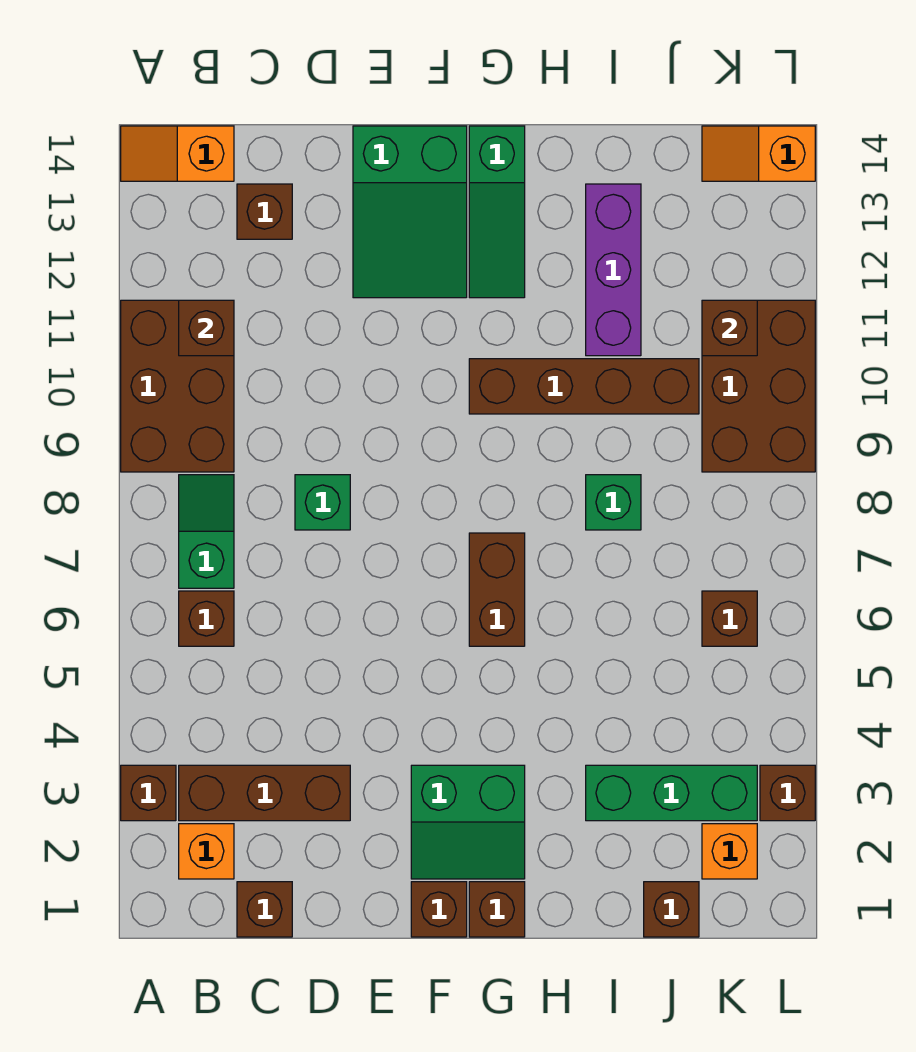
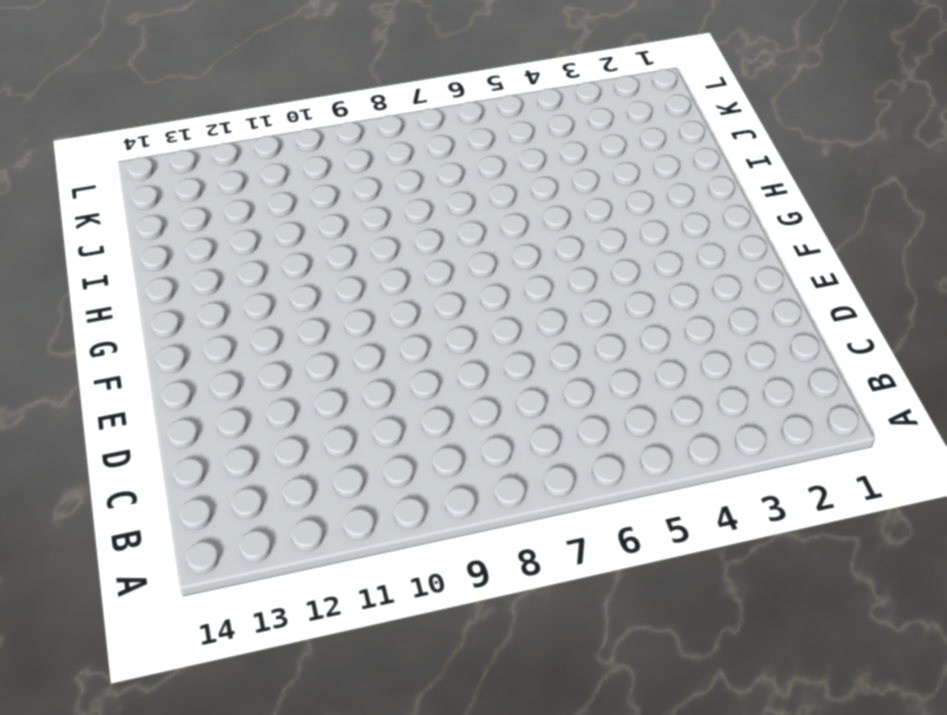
none -> brown 1x1 brick [121,765,176,821]
none -> brown 2x3 brick [121,300,234,472]
none -> orange 1x2 slope [121,126,234,181]

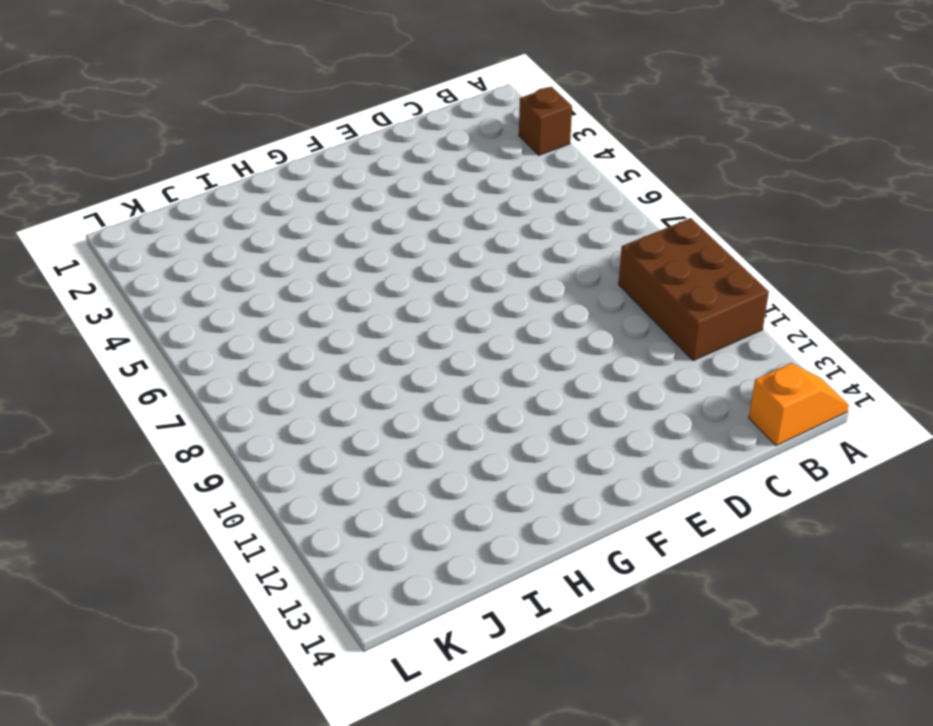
none -> orange 1x1 brick [179,824,234,879]
none -> brown 1x3 brick [179,765,350,821]
none -> brown 1x1 brick [179,591,234,646]

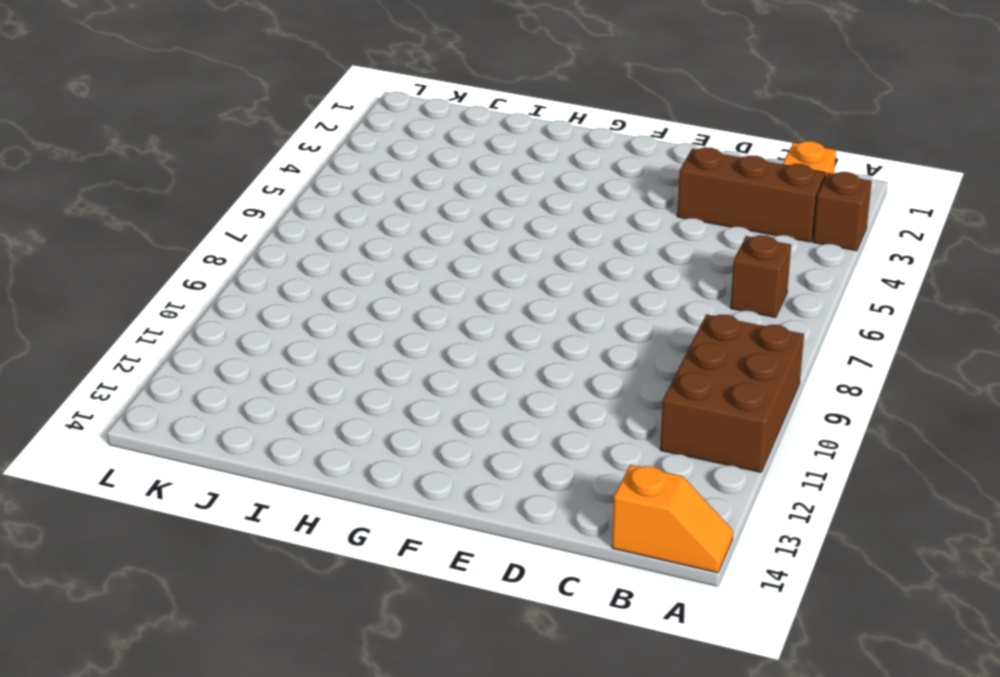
none -> green 1x2 slope [179,475,234,588]
none -> brown 1x1 brick [237,882,292,937]
none -> brown 1x1 brick [237,184,292,239]

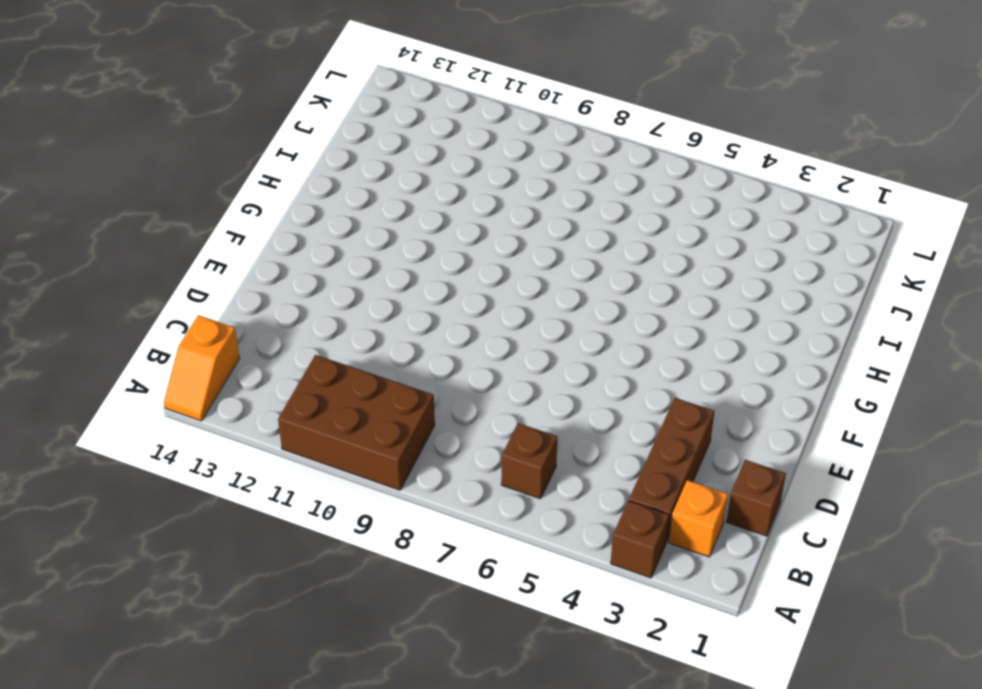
none -> green 1x2 slope [179,475,234,588]
none -> brown 1x1 brick [237,184,292,239]
none -> green 1x1 brick [295,475,350,530]

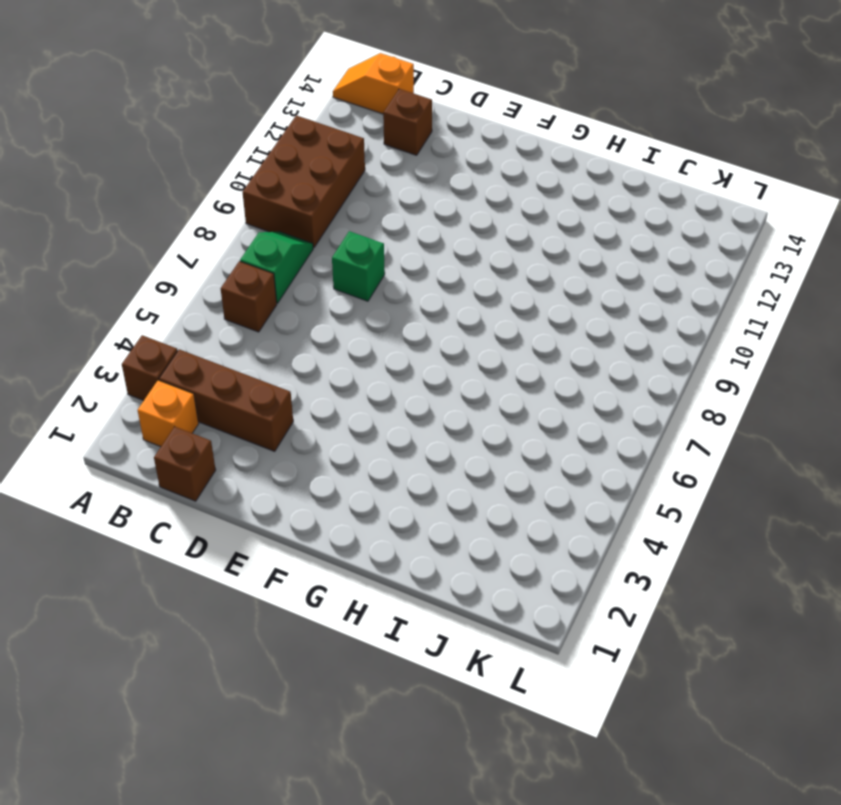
none -> green 2x3 slope [353,126,467,298]
none -> brown 1x1 brick [411,882,467,937]
none -> green 2x2 slope [411,765,525,879]

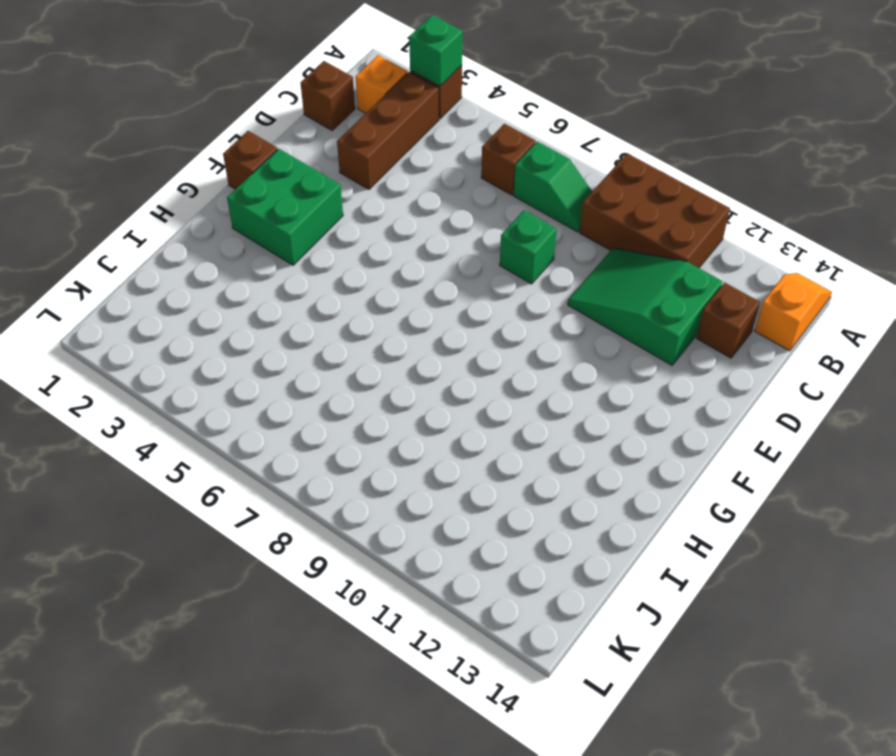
green 1x1 brick [409,15,462,86] -> green 1x1 brick moved to [586,475,641,530]
green 2x3 slope [568,248,723,365] -> green 2x3 slope moved to [353,126,467,298]
green 2x2 brick [227,149,343,265] -> green 2x2 slope [411,765,525,879]
none -> brown 1x1 brick [469,882,525,937]
none -> brown 1x2 brick [469,533,525,646]
none -> brown 1x4 brick [469,359,699,414]

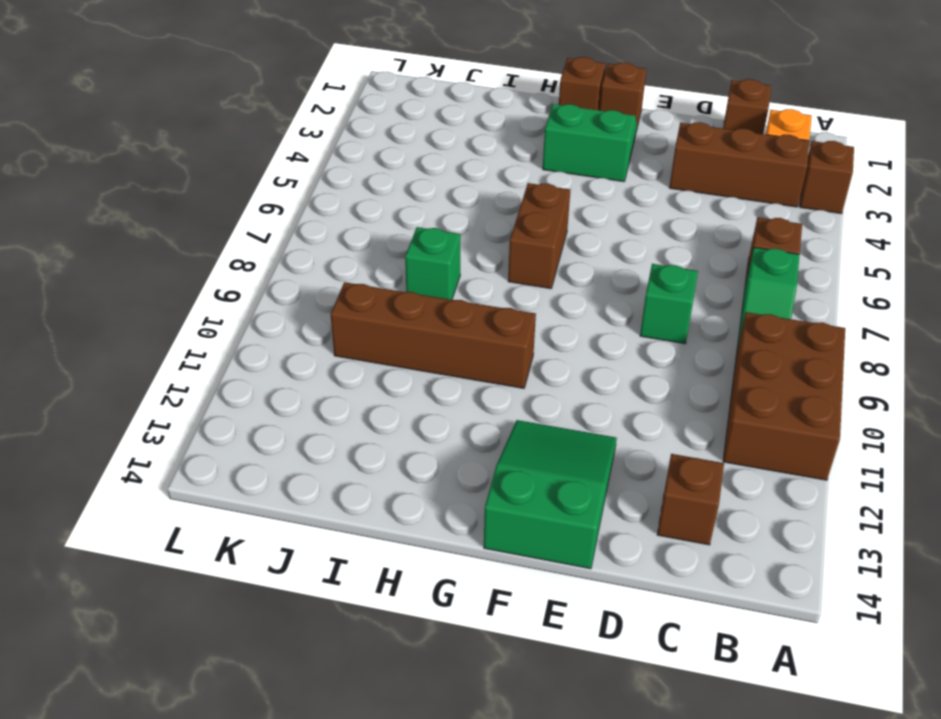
none -> orange 1x2 slope [121,126,234,181]
none -> green 1x3 slope [469,126,525,298]
none -> green 1x3 brick [586,765,757,821]

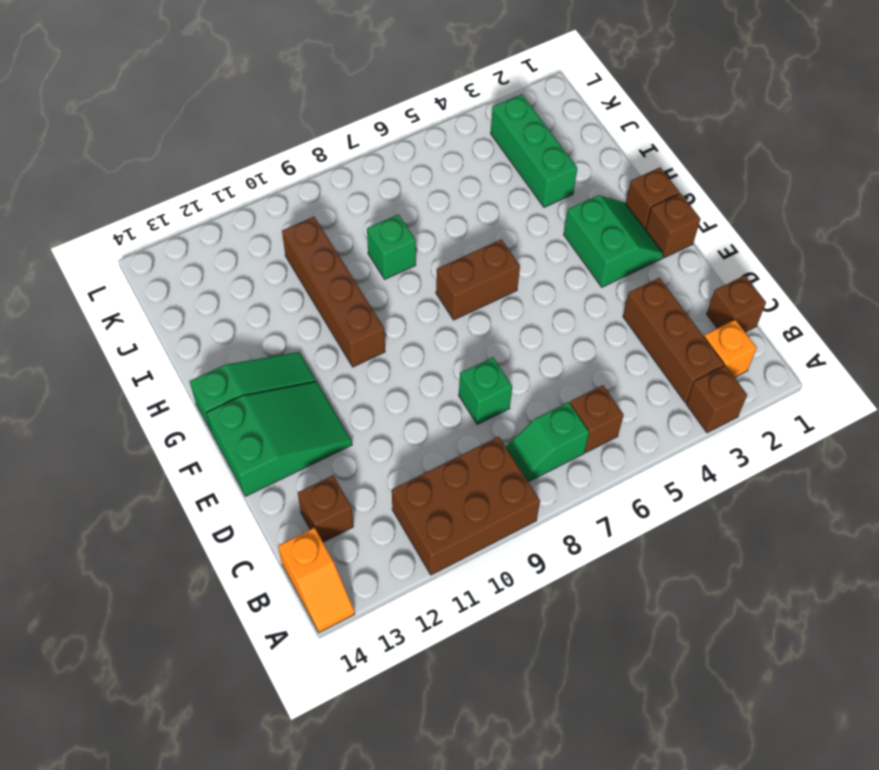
none -> purple 1x3 brick [586,184,641,356]
none -> brown 1x1 brick [644,882,699,937]
none -> orange 1x1 brick [702,824,757,879]

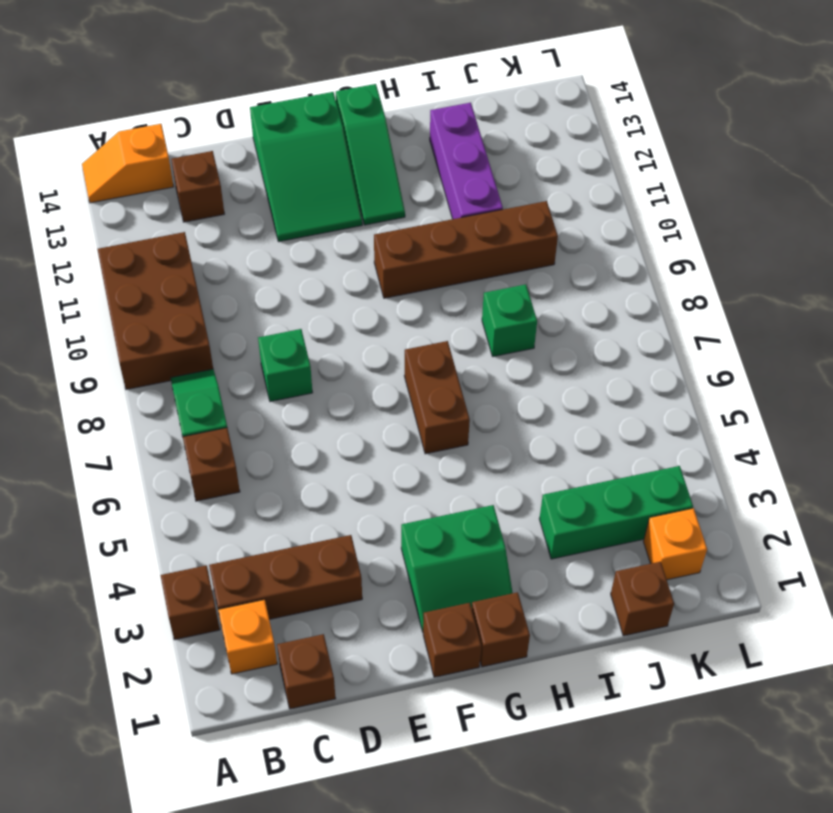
none -> brown 1x1 brick [702,591,757,646]
none -> brown 2x3 brick [702,300,815,472]
none -> orange 1x2 slope [702,126,815,181]

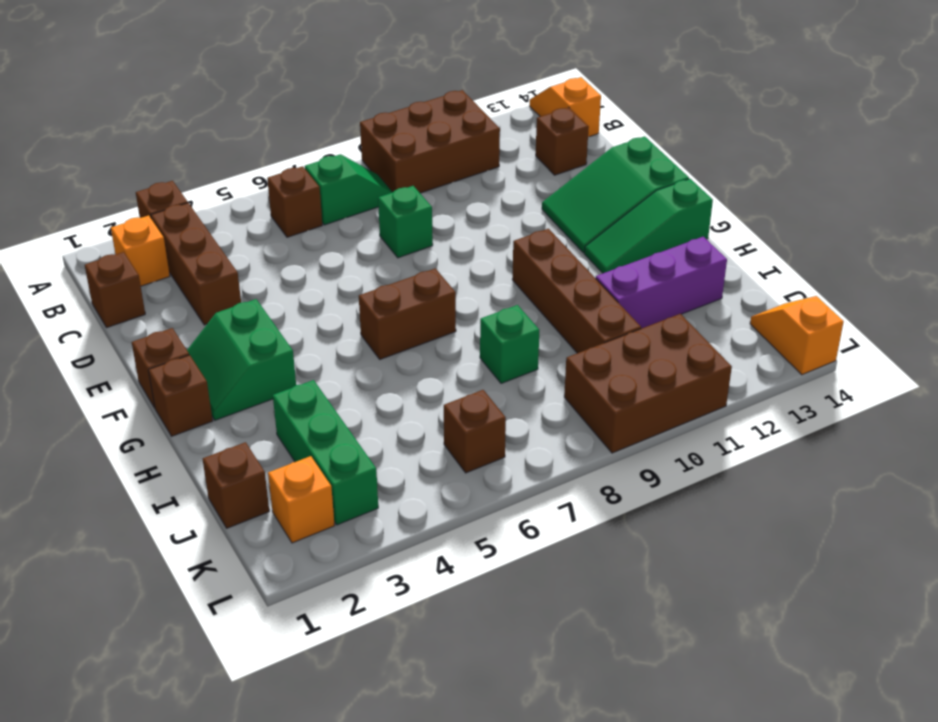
none -> brown 1x1 brick [760,765,815,821]
none -> brown 1x1 brick [179,300,234,356]
none -> brown 1x1 brick [702,300,757,356]

